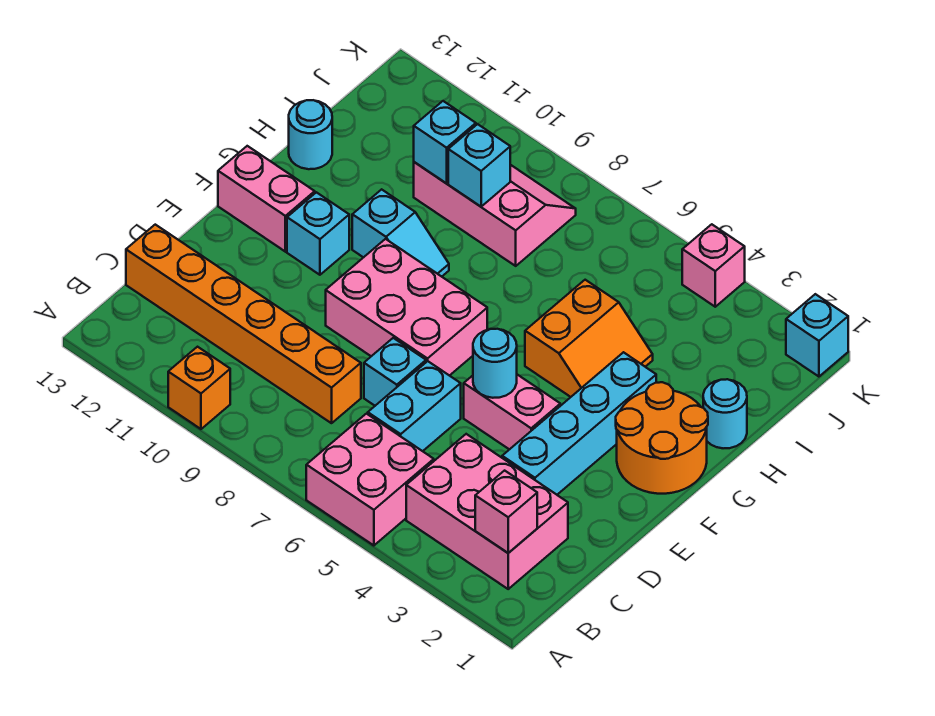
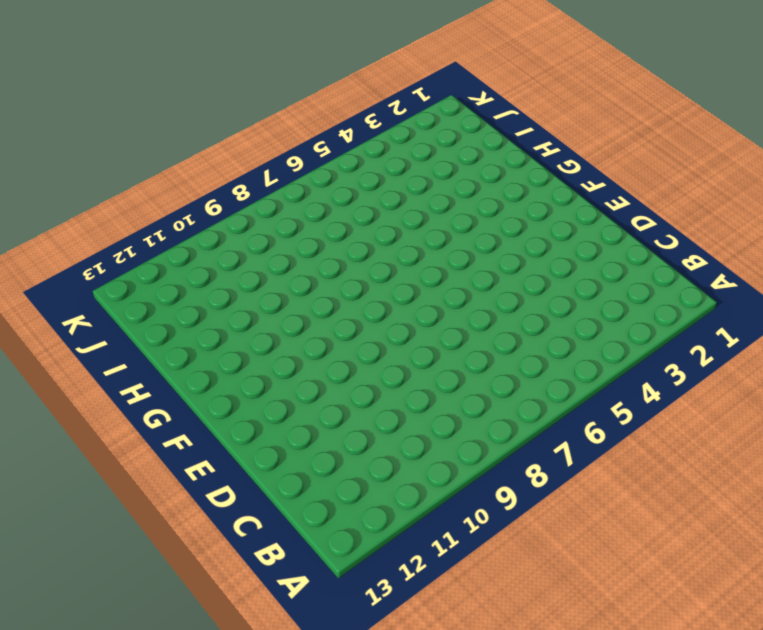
none -> pink 2x2 brick [306,414,434,546]
none -> orange 1x1 brick [168,347,230,429]
none -> pink 2x3 brick [406,434,568,589]

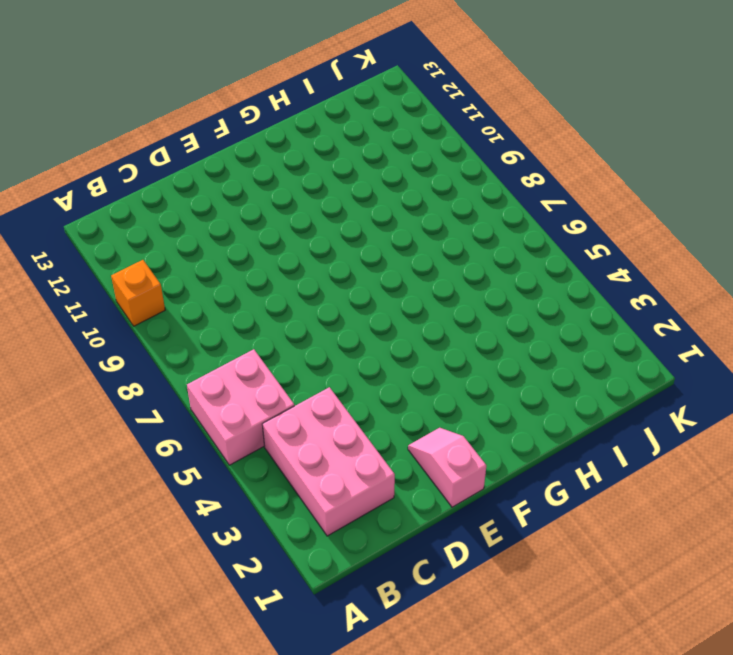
pink 1x2 slope [408,428,486,507] -> none
none -> cyan 1x2 brick [368,361,461,451]
none -> orange 1x6 brick [126,225,361,423]
none -> cyan 1x4 brick [502,352,656,495]

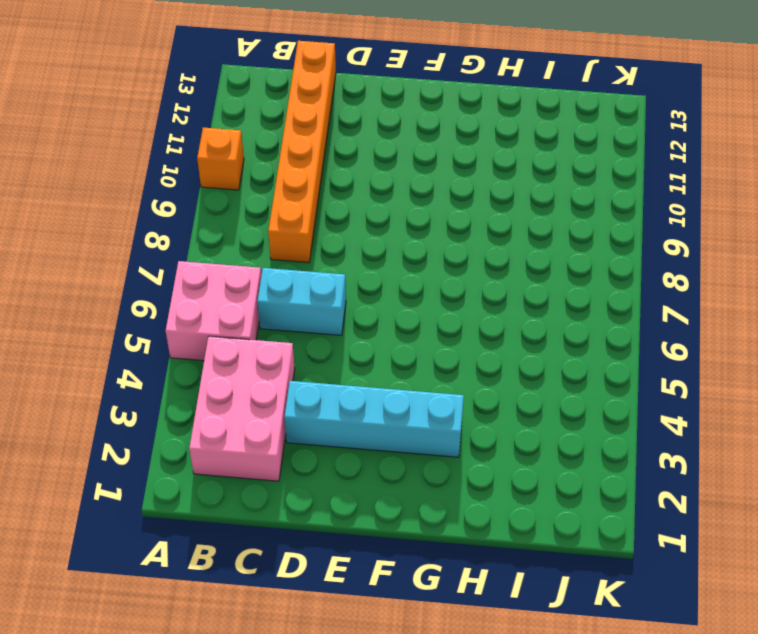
none -> cyan 1x1 brick [364,338,426,406]
none -> pink 1x2 brick [464,375,560,450]
none -> pink 2x3 brick [326,239,487,376]

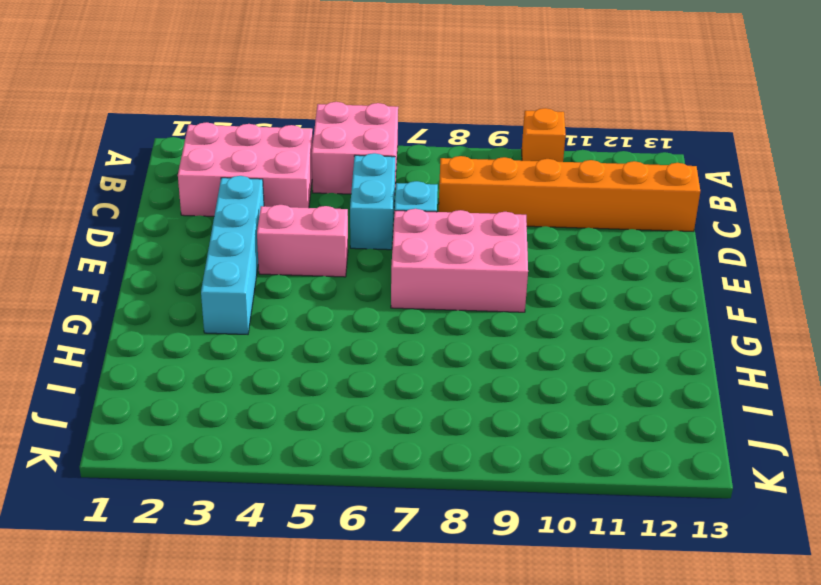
none -> orange 2x2 round brick [616,382,708,494]
none -> cyan 1x1 brick [287,192,349,275]
none -> pink 1x2 brick [218,146,315,252]

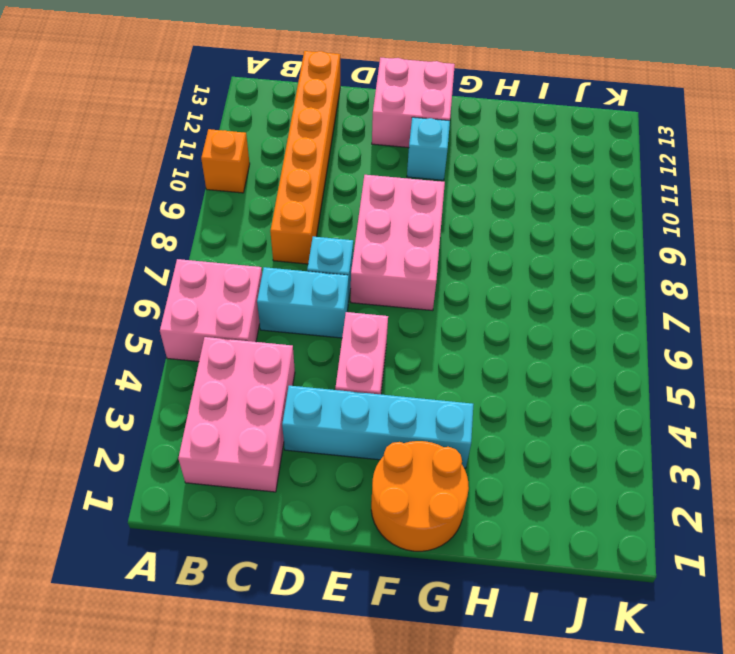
pink 2x2 brick [372,58,455,148] -> pink 1x2 brick [218,146,315,252]
none -> orange 2x2 slope [525,280,653,397]
none -> cyan 1x2 slope [352,189,449,277]
none -> cyan 1x1 round brick [703,379,747,448]

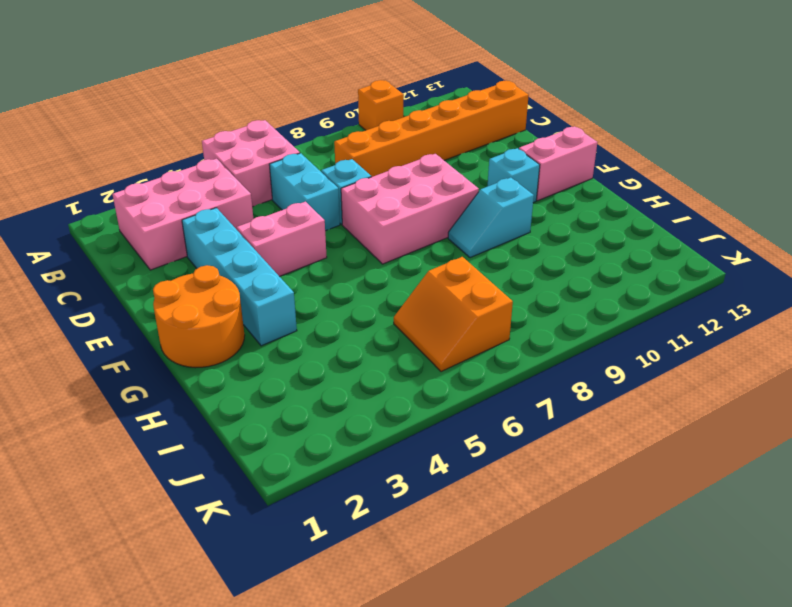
orange 2x2 slope [394,257,513,372] -> orange 2x2 slope moved to [525,280,653,397]
none -> cyan 1x1 round brick [703,379,747,448]
none -> cyan 1x1 round brick [289,100,332,169]
none -> pink 2x3 slope [414,162,576,266]

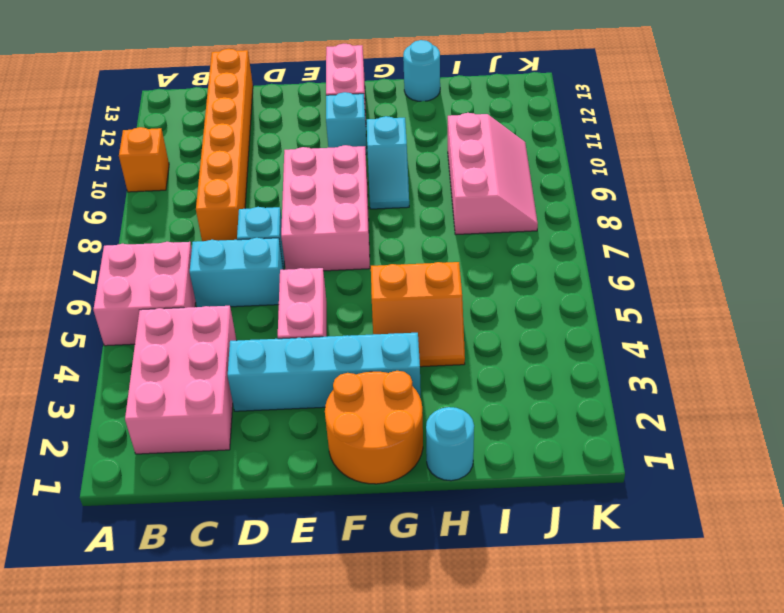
none -> cyan 1x1 brick [786,294,848,377]
none -> pink 1x1 brick [682,224,745,307]
none -> pink 1x1 brick [475,471,537,553]

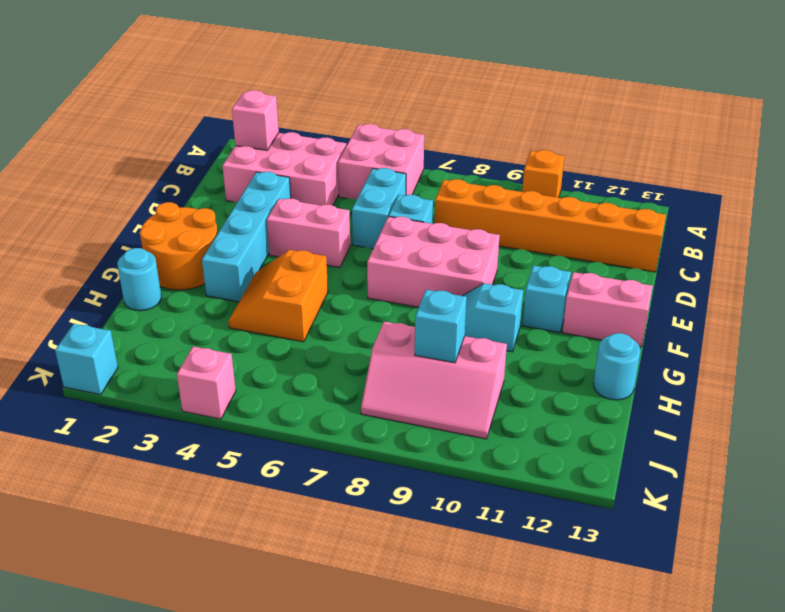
none -> cyan 1x1 round brick [473,329,517,398]
none -> cyan 1x1 brick [414,101,476,184]

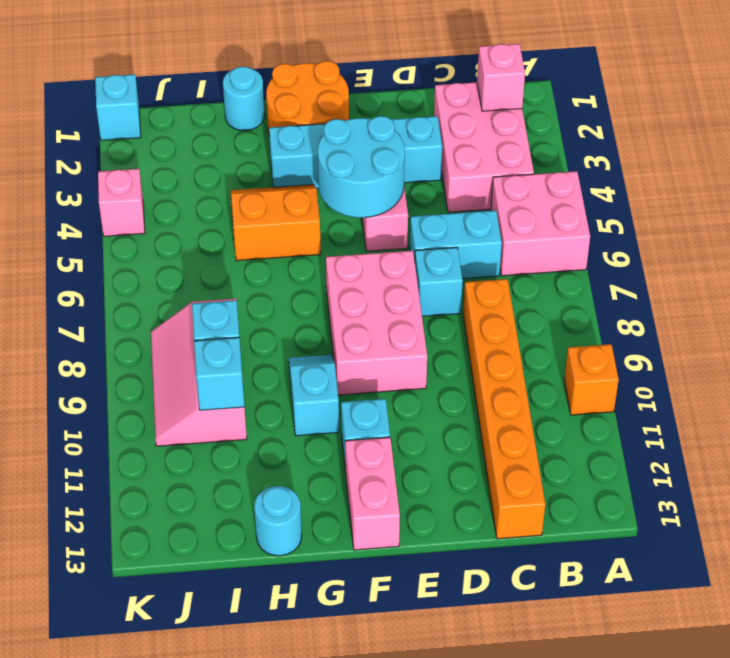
cyan 2x2 round brick [318,116,405,218] -> cyan 1x1 round brick [473,329,517,398]

